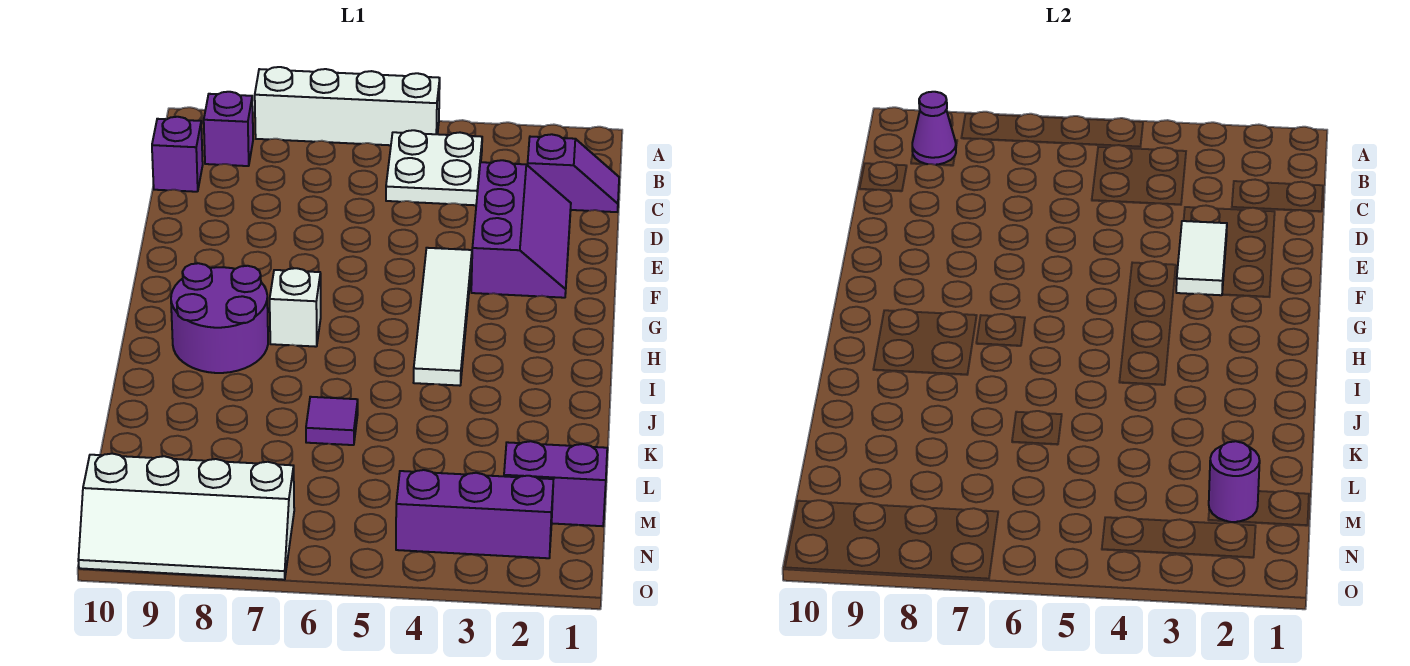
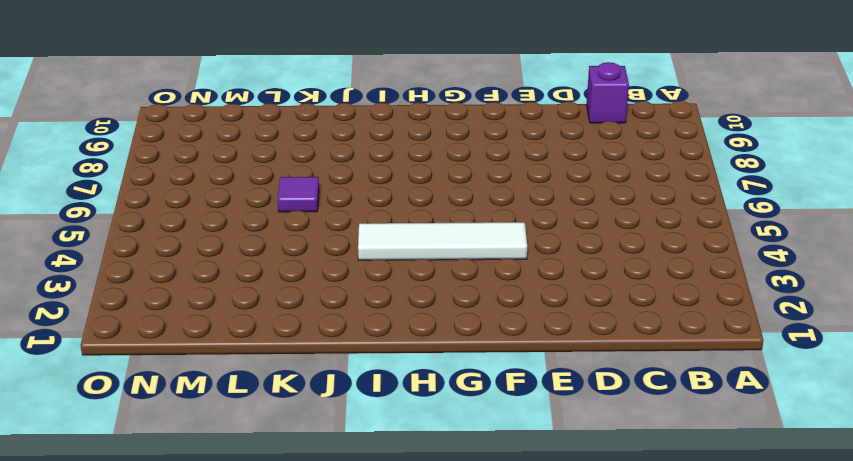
none -> white 1x4 brick [255,67,440,145]
none -> white 2x2 plate [386,130,482,205]
none -> purple 1x1 brick [204,92,253,166]

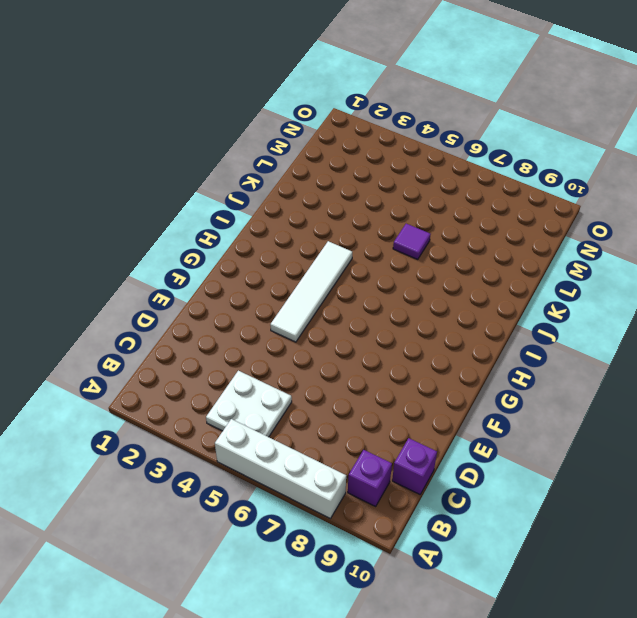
none -> purple 1x2 slope [528,134,619,212]
none -> purple 2x3 slope [471,160,571,298]
none -> white 1x1 brick [270,268,321,347]

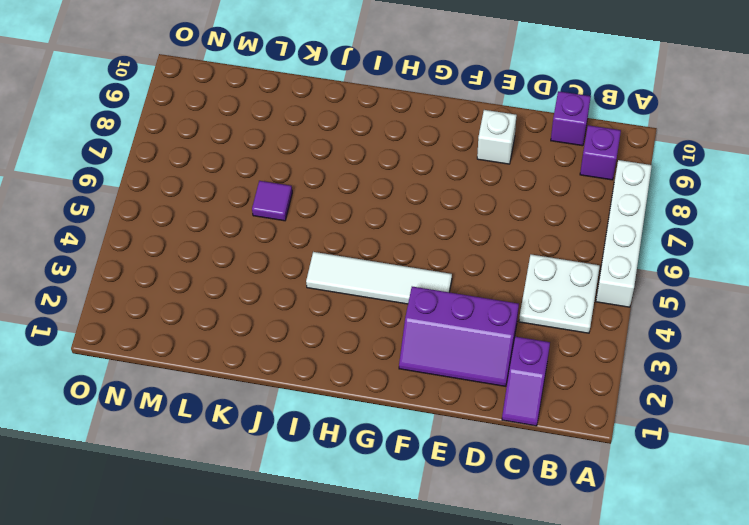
white 1x1 brick [477,110,517,164] -> white 1x1 brick moved to [270,268,321,347]
none -> purple 2x2 round brick [171,263,268,373]
none -> purple 1x2 brick [504,441,607,526]
none -> purple 1x3 brick [396,470,554,558]

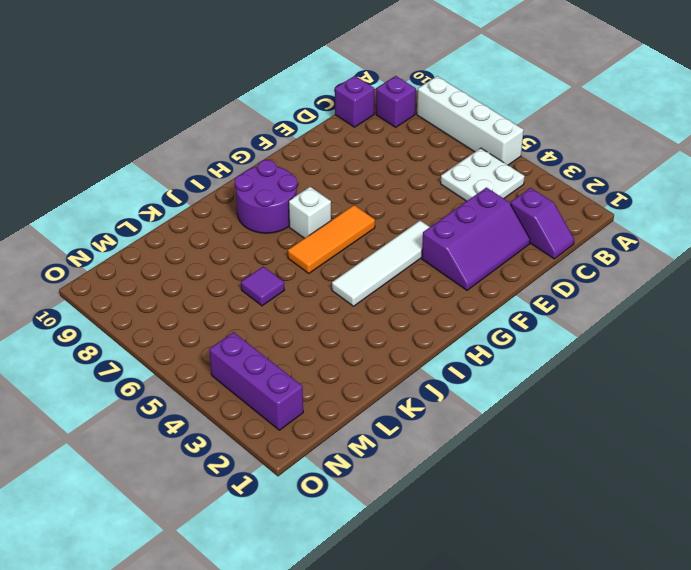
orange 1x3 tile [288,205,375,273] -> none
none -> purple 1x2 brick [504,441,607,526]
none -> white 2x4 slope [78,454,294,580]
none -> purple 1x1 cone [912,92,956,165]

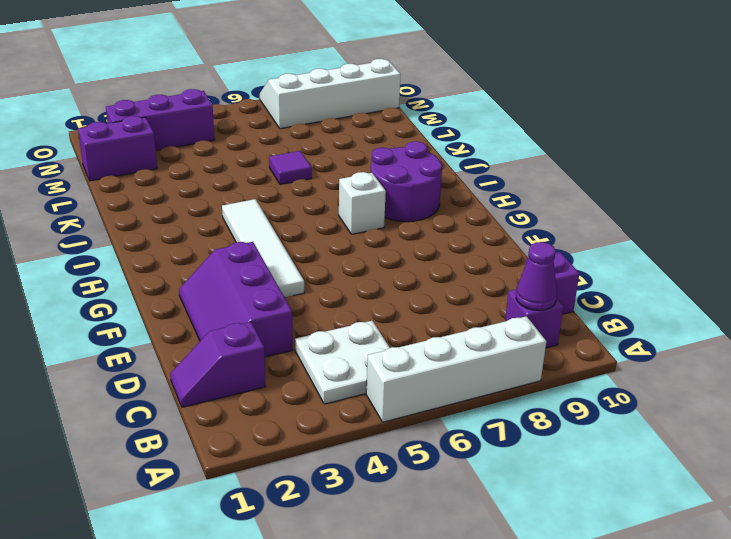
none -> white 1x2 tile [1176,221,1227,295]
none -> purple 1x1 round brick [1209,441,1260,522]

